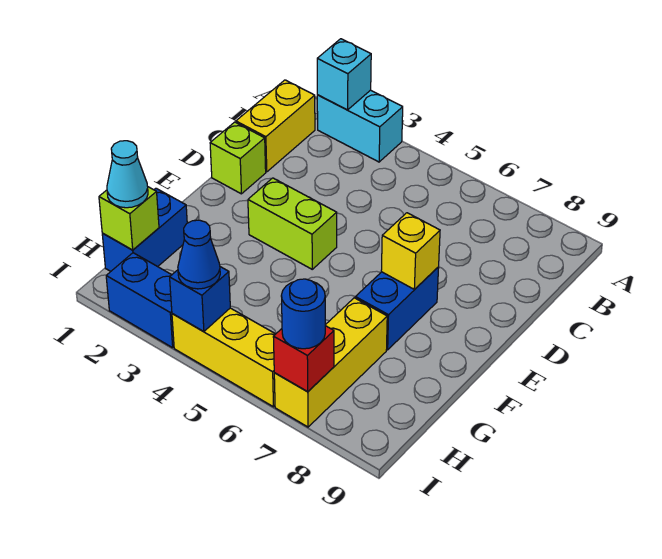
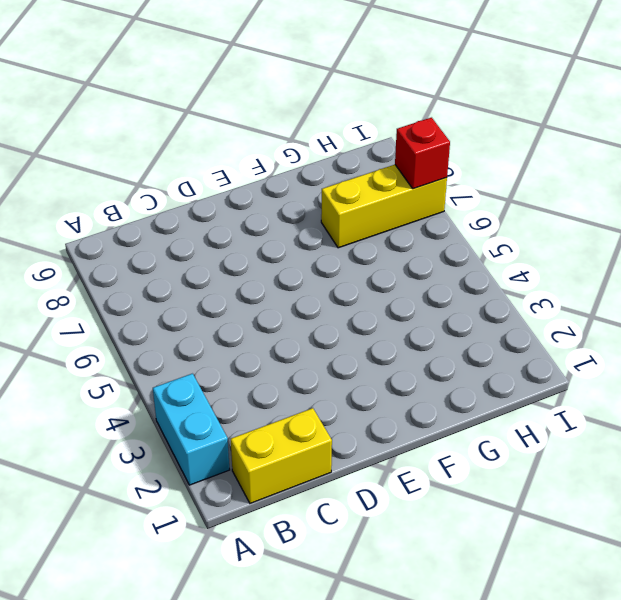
none -> lime 1x1 brick [210,122,266,194]
none -> lime 1x2 brick [248,178,337,269]
none -> blue 1x2 brick [355,267,439,350]

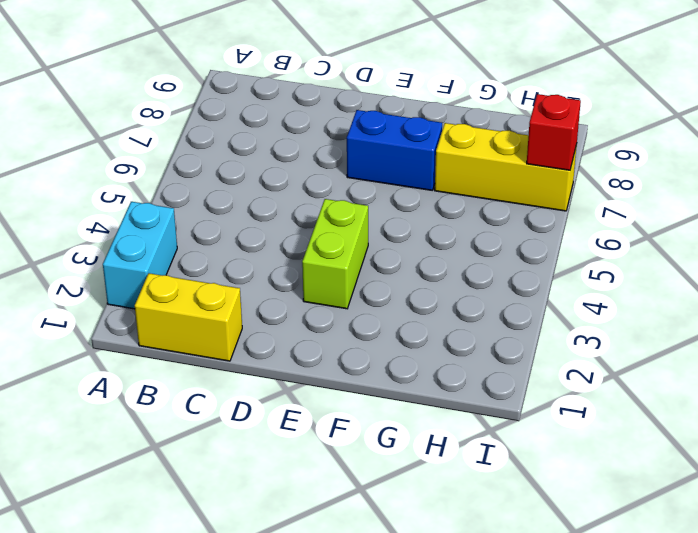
none -> lime 1x1 brick [210,122,266,194]
none -> blue 1x2 brick [102,188,187,272]
none -> blue 1x2 brick [106,253,174,348]

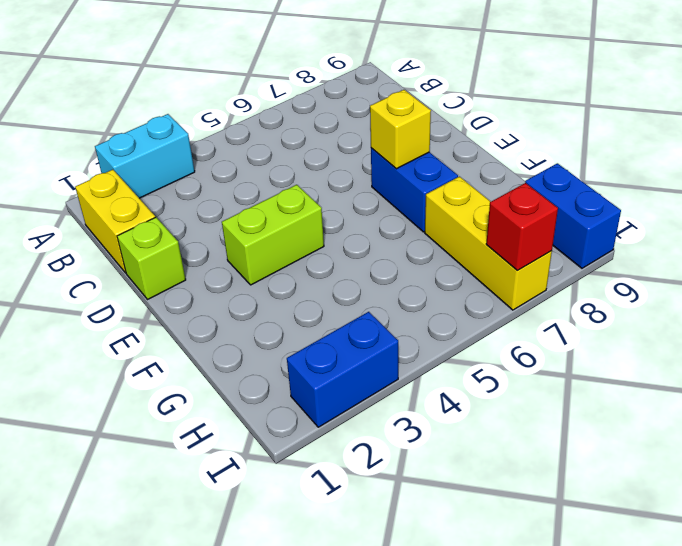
blue 1x2 brick [525,163,621,268] -> blue 1x2 brick moved to [102,188,187,272]
none -> yellow 1x3 brick [172,308,275,407]
none -> cyan 1x1 brick [317,39,371,110]
none -> lime 1x1 brick [99,187,159,250]

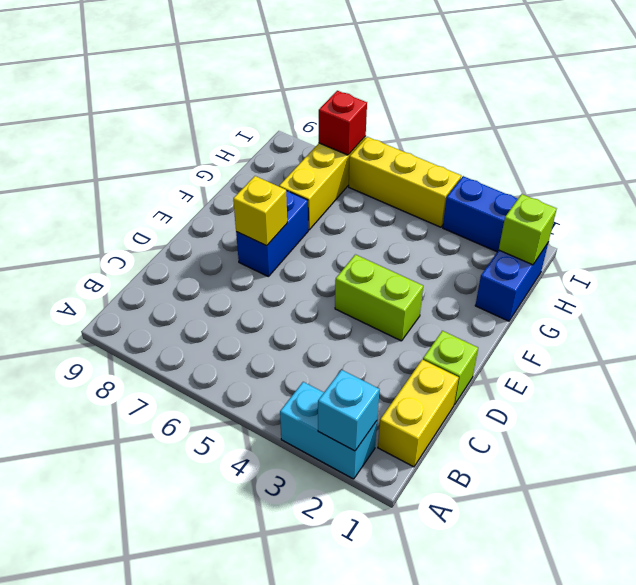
none -> blue 1x1 brick [170,267,230,332]
none -> cyan 1x1 cone [107,141,148,208]
none -> blue 1x1 cone [178,220,220,289]

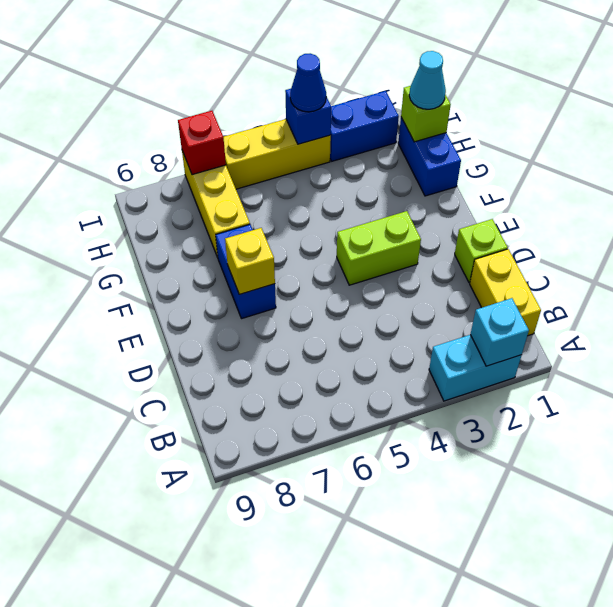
none -> blue 1x1 round brick [281,279,325,349]

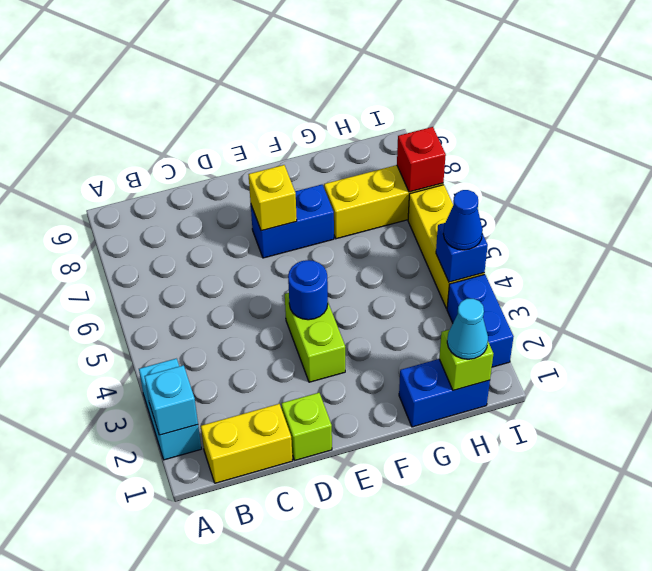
blue 1x1 round brick [288,260,328,320] -> blue 1x1 round brick moved to [281,279,325,349]

